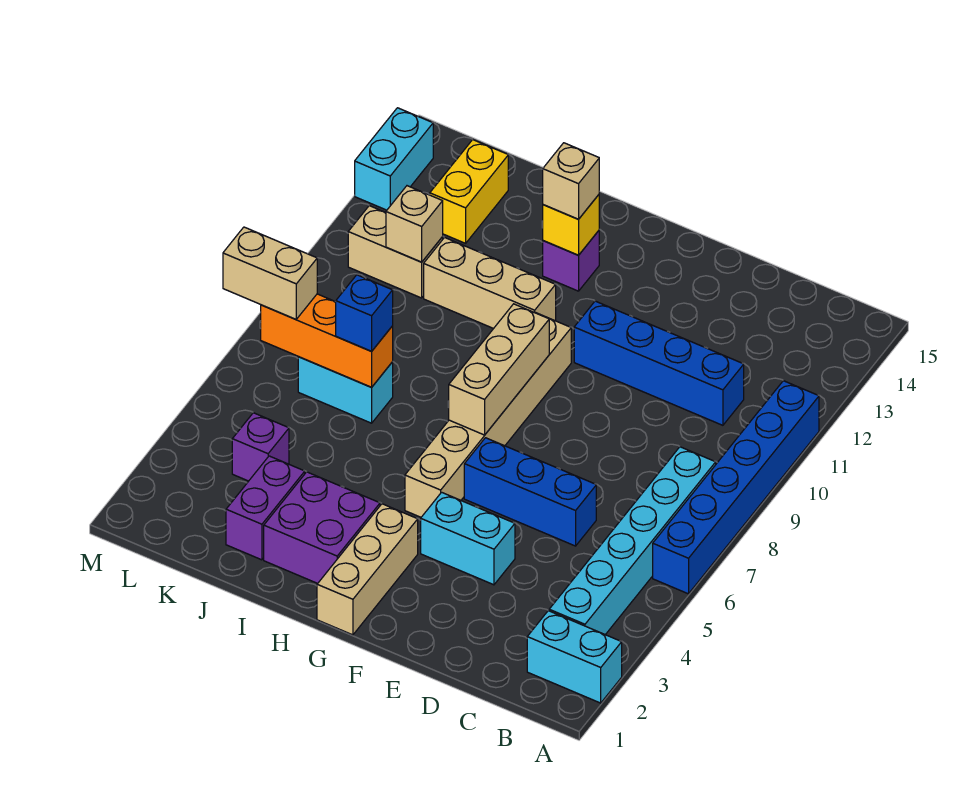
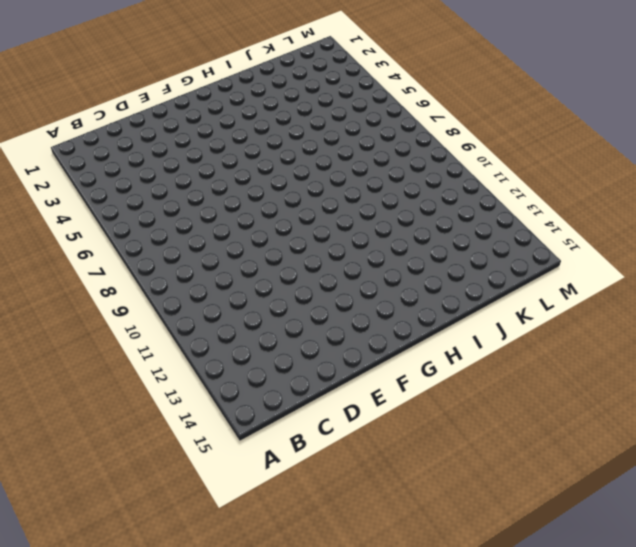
none -> cyan 1x2 brick [527,611,622,703]
none -> blue 1x6 brick [653,381,819,594]
none -> cyan 1x6 brick [549,447,716,635]

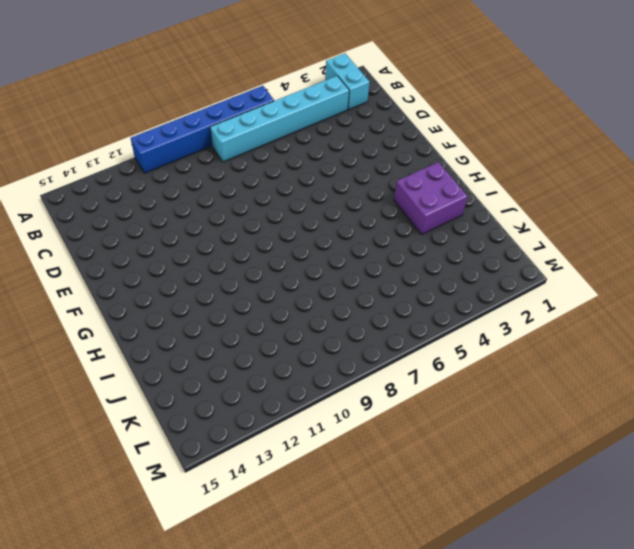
none -> blue 1x4 brick [574,301,744,425]
none -> blue 1x3 brick [464,438,596,546]
none -> cyan 1x2 brick [421,492,515,585]

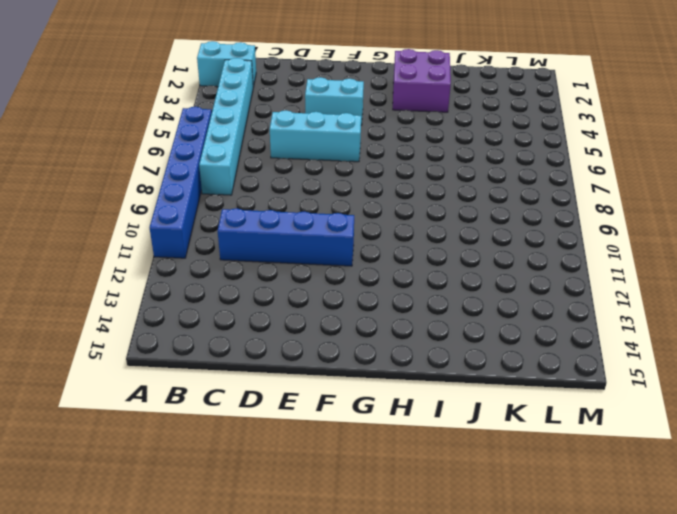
cyan 1x3 brick [270,110,361,162] -> blue 1x3 brick [464,438,596,546]
none -> tan 1x3 brick [317,504,418,635]
none -> tan 1x6 brick [405,313,571,517]
none -> tan 1x3 brick [424,237,556,329]

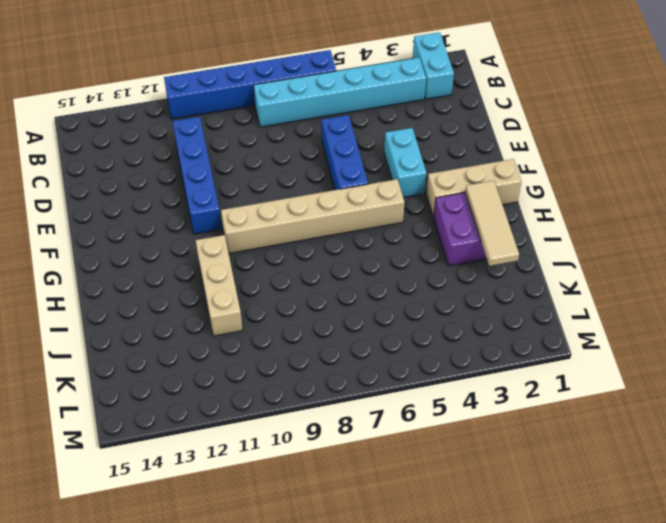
tan 1x3 tile [465,181,519,266] -> none
none -> purple 1x1 brick [543,231,599,291]
none -> purple 1x2 brick [226,456,305,560]
none -> cyan 1x2 brick [298,357,393,423]

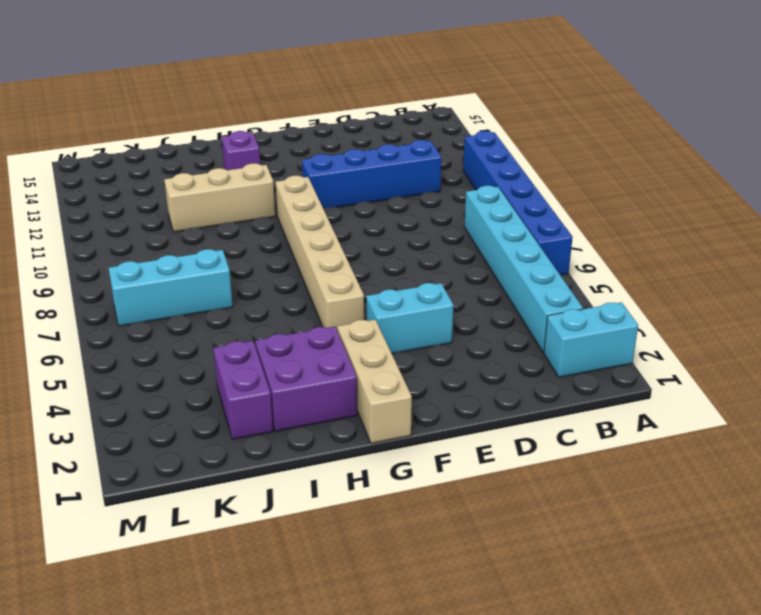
cyan 1x3 brick [109,249,233,326] -> cyan 1x2 brick [298,357,393,423]
none -> blue 1x3 brick [464,438,596,546]
none -> purple 1x1 brick [232,413,289,481]
none -> tan 1x2 brick [348,206,443,298]

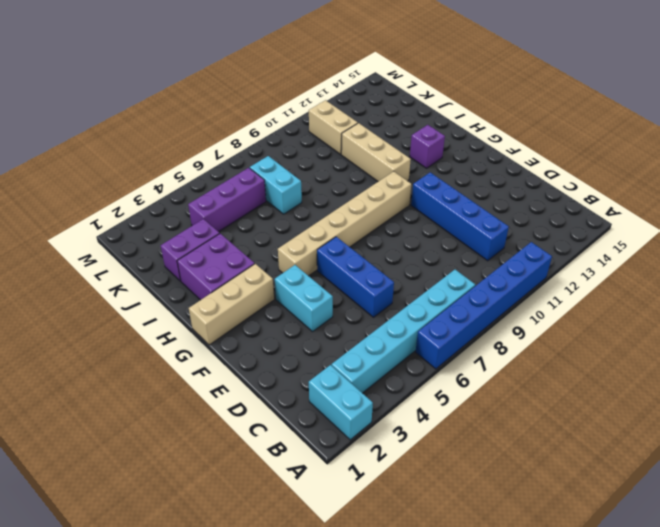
purple 1x3 brick [188,168,266,232] -> purple 1x1 brick [232,413,289,481]
none -> yellow 1x2 brick [430,140,508,243]
none -> cyan 1x2 brick [355,108,433,210]
none -> tan 1x3 brick [448,304,549,435]

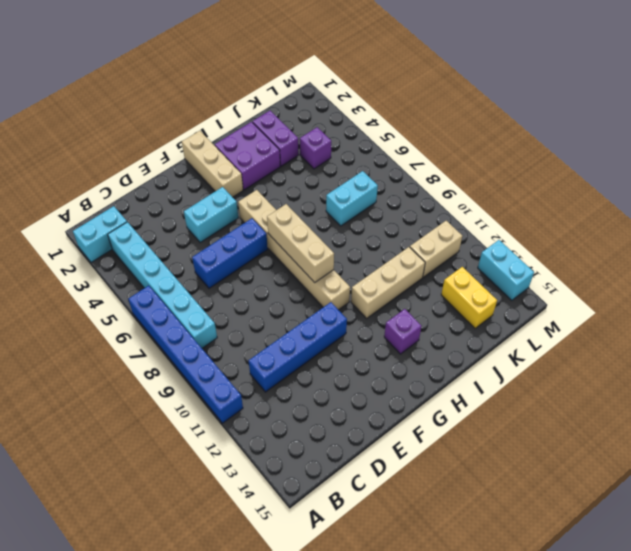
none -> yellow 1x1 brick [543,195,599,255]
none -> orange 1x3 brick [261,294,393,387]
none -> tan 1x1 brick [386,186,443,262]

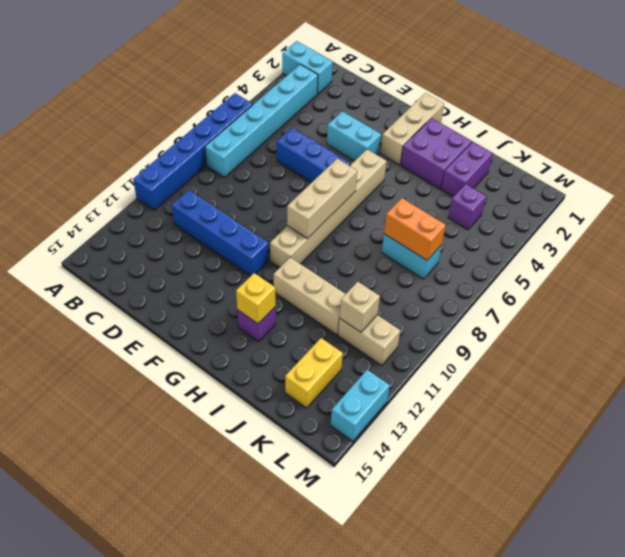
orange 1x2 brick [384,198,446,260] -> orange 1x3 brick [261,294,393,387]
none -> tan 1x1 brick [543,143,599,219]
none -> blue 1x1 brick [335,275,393,351]
none -> tan 1x2 brick [223,227,317,319]

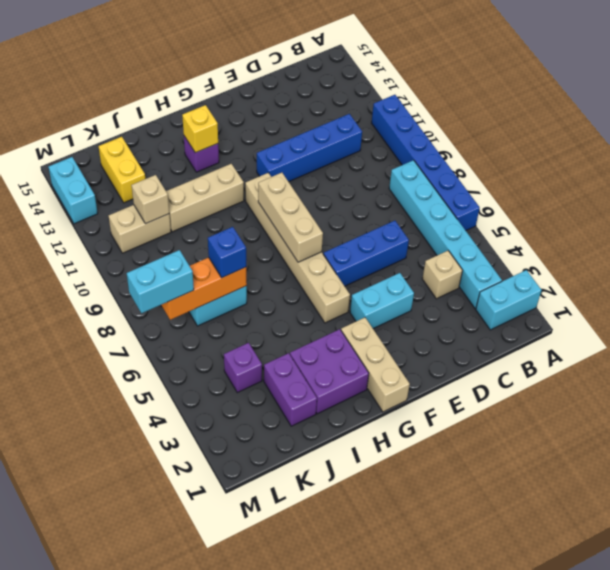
tan 1x1 brick [422,251,463,299] -> tan 1x1 brick moved to [543,143,599,219]
cyan 1x2 brick [127,250,194,313] -> tan 1x2 brick [223,227,317,319]

